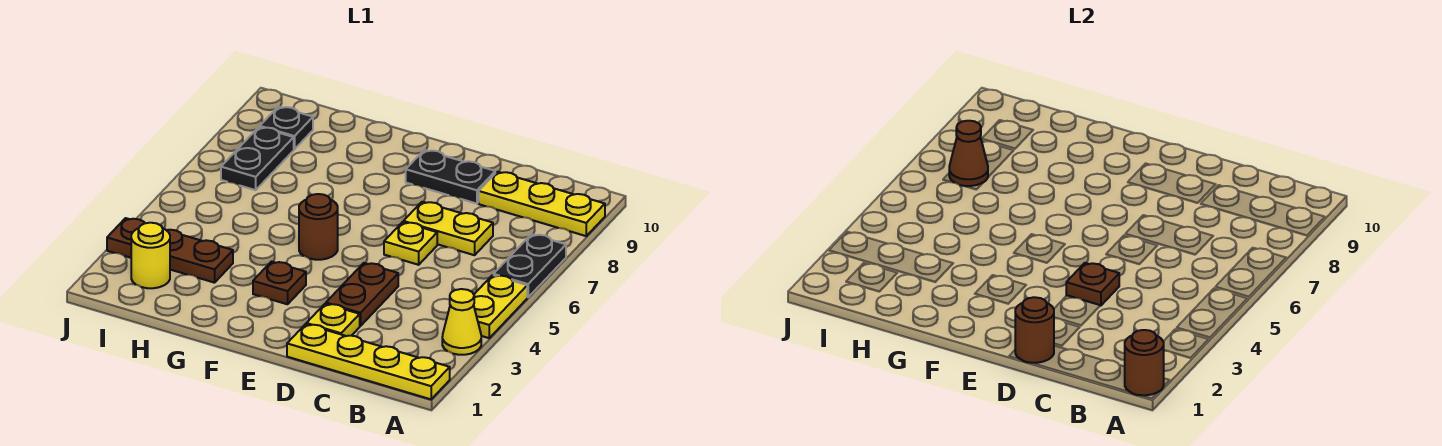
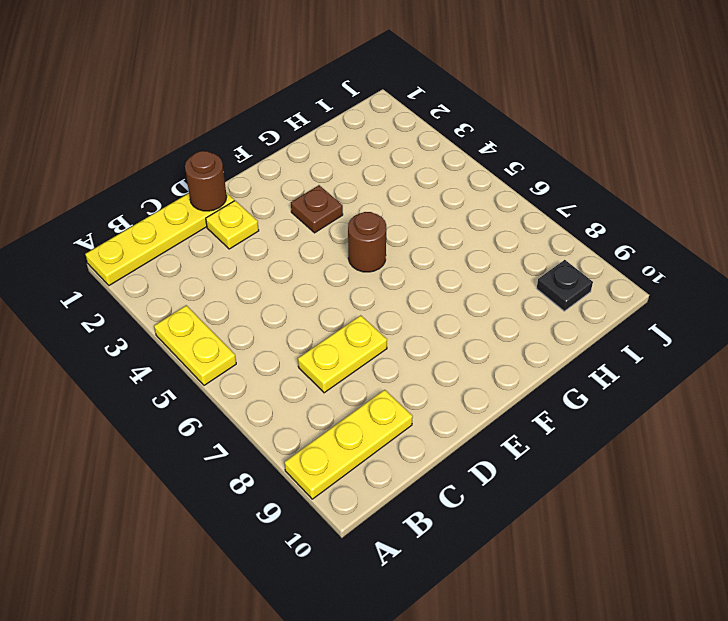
none -> yellow 1x1 cone [442,289,481,355]
none -> black 1x2 plate [494,234,566,297]
none -> brown 1x2 plate [326,263,398,326]

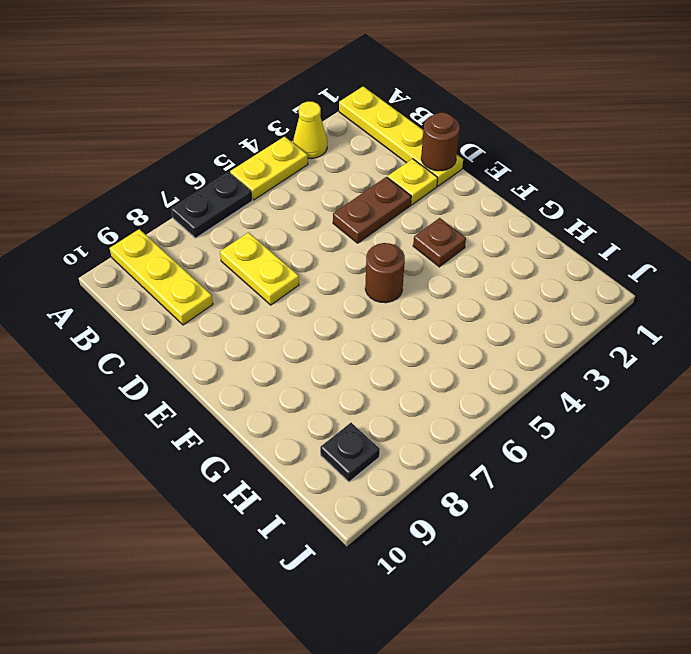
none -> yellow 1x1 plate [384,222,437,265]
none -> black 1x2 plate [406,150,495,204]
none -> brown 1x3 plate [107,218,233,283]

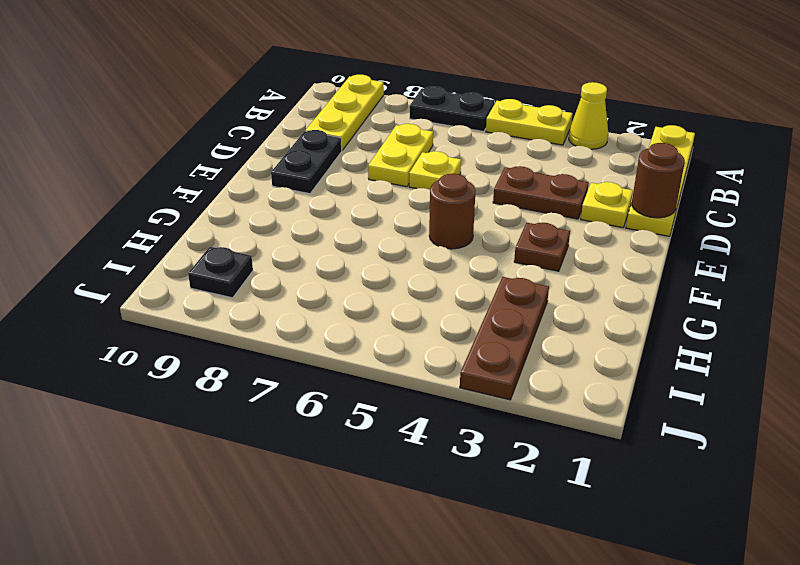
none -> yellow 1x1 round brick [131,223,170,288]
none -> black 1x2 plate [221,127,294,190]
none -> brown 1x1 round brick [1125,330,1164,395]

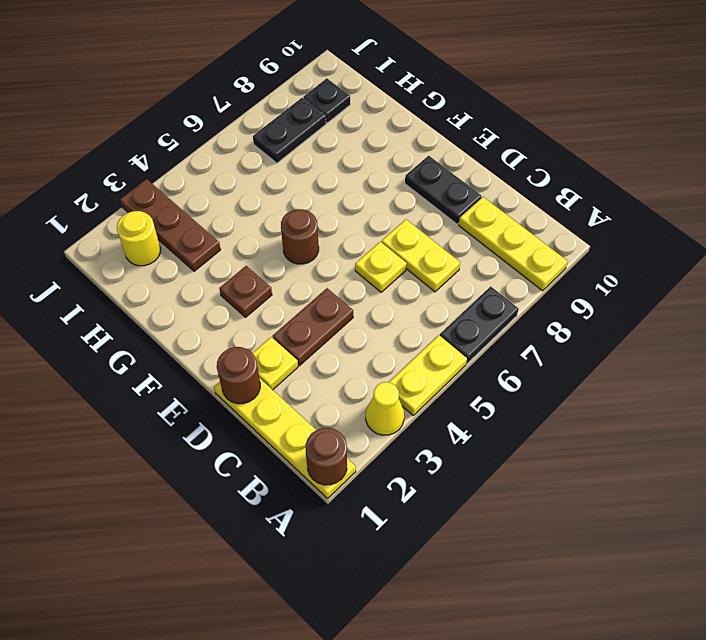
none -> brown 1x1 plate [1066,263,1119,306]
none -> brown 1x1 cone [949,121,988,186]

